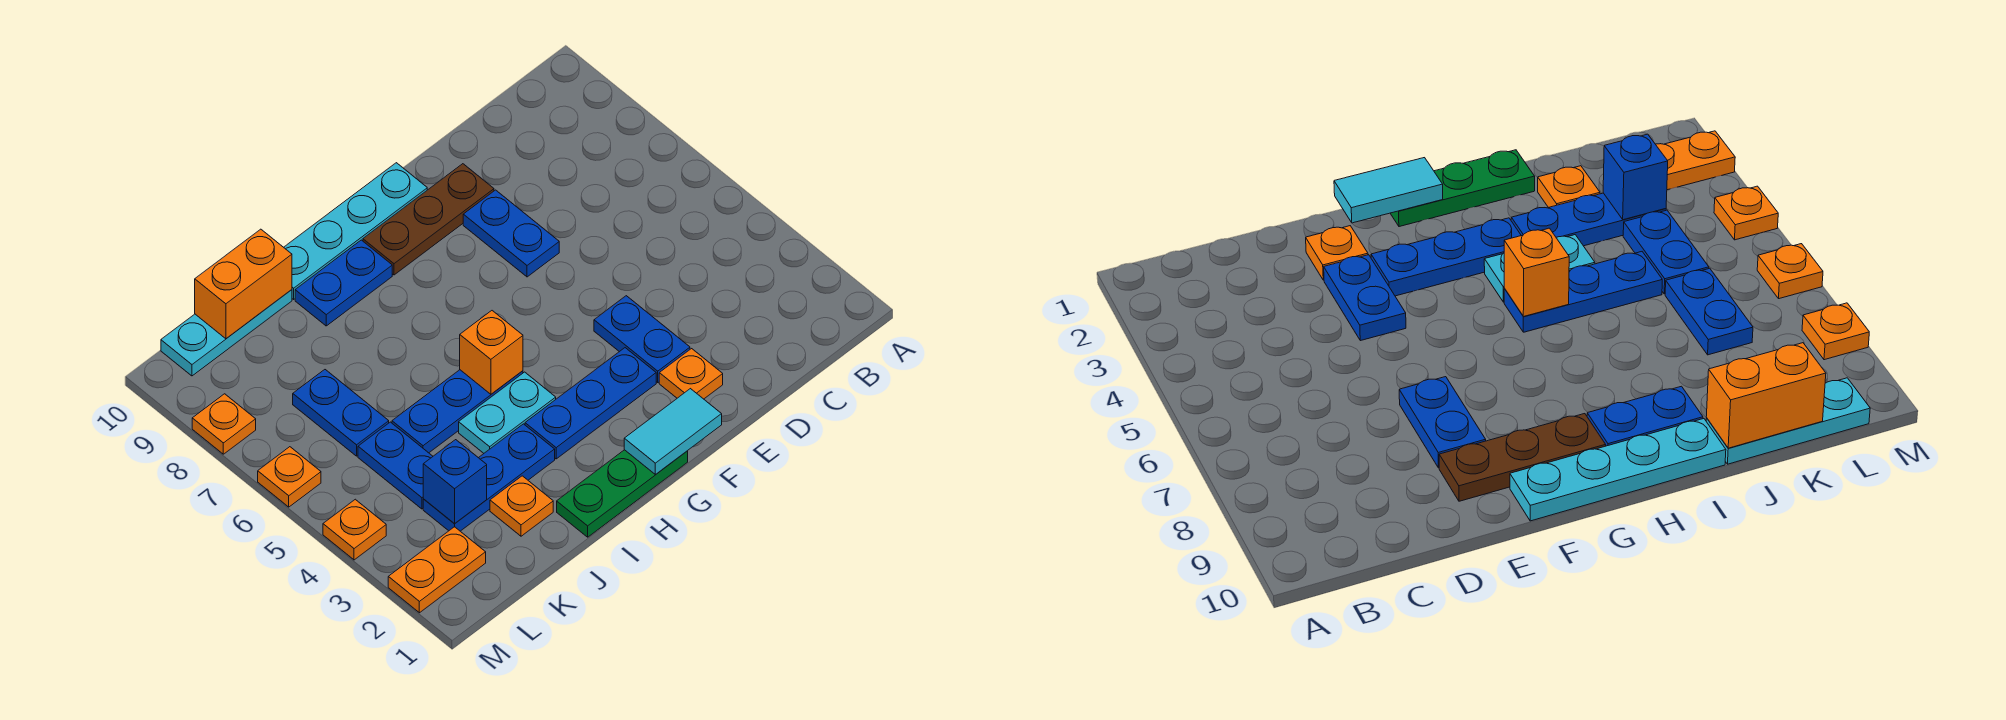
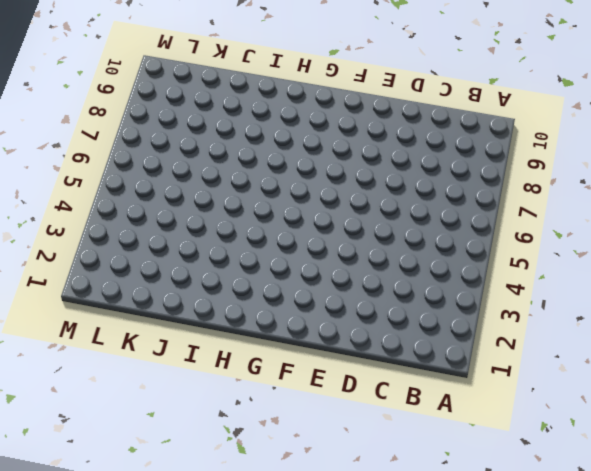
none -> orange 1x1 plate [659,349,723,399]
none -> blue 1x2 plate [594,296,690,382]
none -> blue 1x2 plate [463,190,559,277]

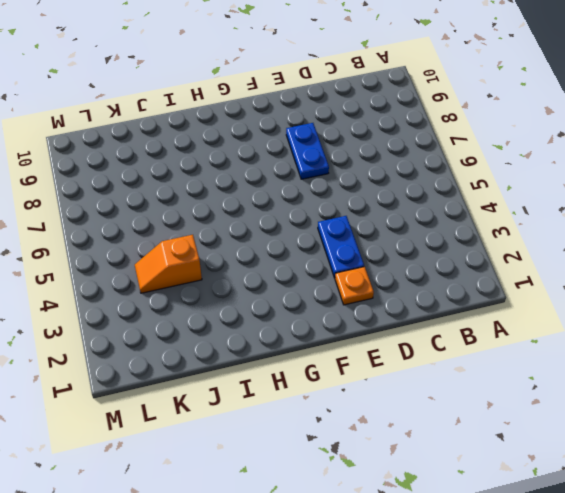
orange 1x2 slope [135,235,202,293] -> blue 1x2 plate [358,422,433,509]
none -> brown 1x3 plate [363,164,494,275]
none -> blue 1x3 plate [525,348,656,459]
none -> cyan 1x4 plate [284,163,427,299]

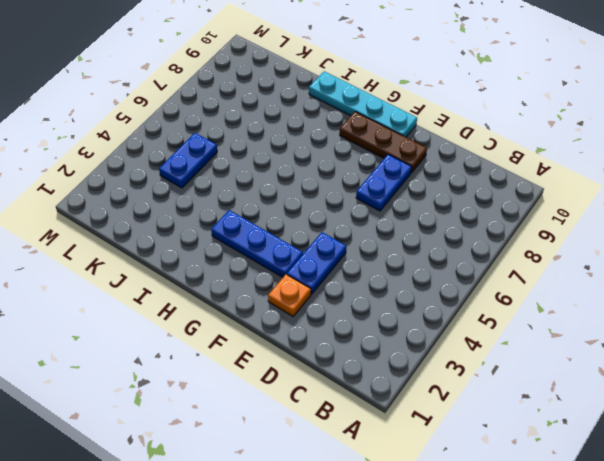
none -> green 1x3 plate [557,450,688,537]
none -> cyan 1x2 plate [459,372,556,453]
none -> blue 1x3 plate [392,370,523,453]

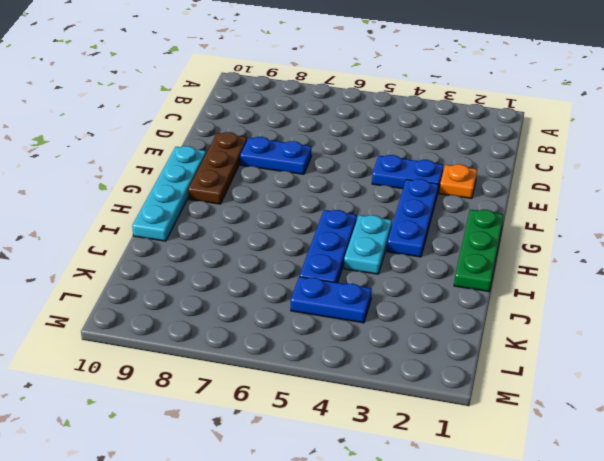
none -> blue 1x2 plate [295,240,392,326]
none -> blue 1x3 plate [423,424,555,531]
none -> orange 1x1 plate [490,476,553,536]

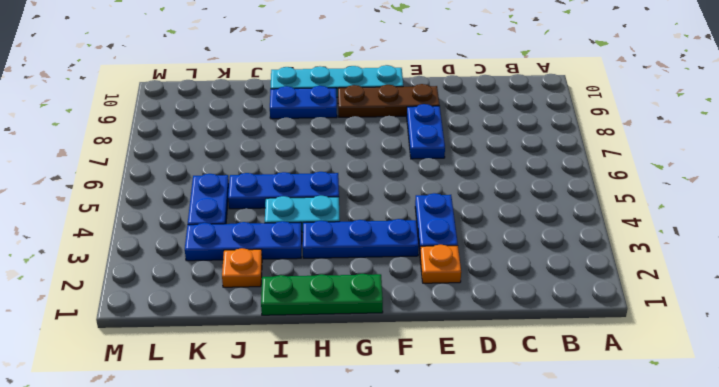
none -> cyan 1x3 plate [161,290,292,376]
none -> blue 1x2 plate [293,370,389,456]
none -> orange 1x2 plate [388,527,486,613]

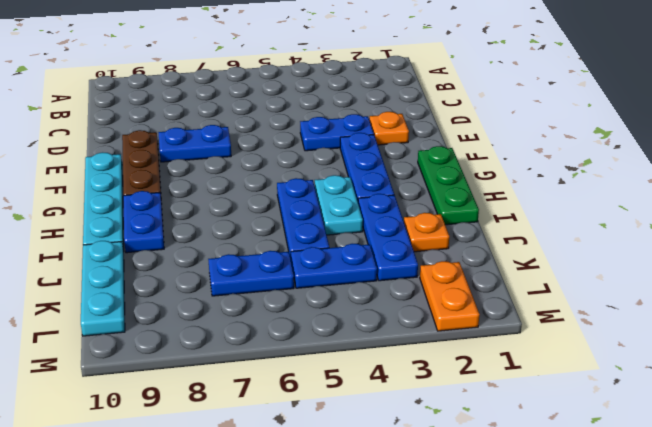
none -> orange 1x1 plate [323,499,386,560]
none -> orange 1x1 plate [258,447,321,507]
none -> orange 1x1 plate [192,394,256,454]

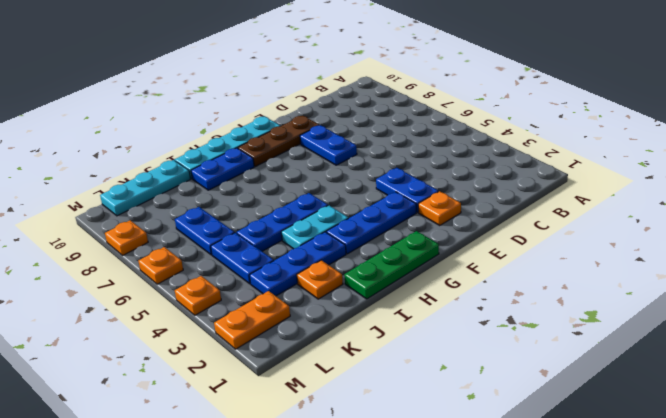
none -> cyan 1x2 tile [624,389,722,475]
none -> orange 1x1 brick [460,311,523,394]
none -> orange 1x2 brick [195,229,292,339]

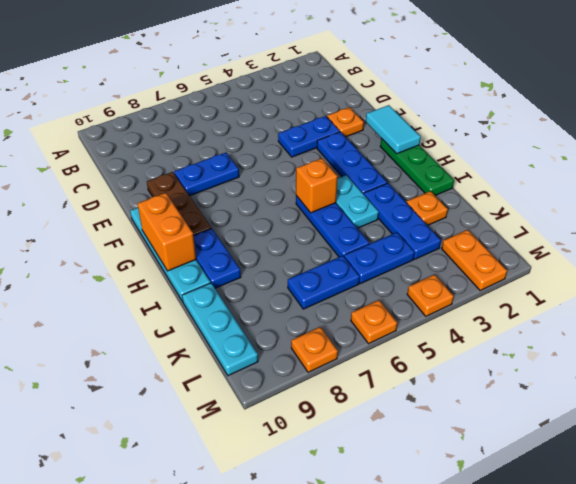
orange 1x2 brick [138,193,196,271] -> orange 1x2 brick moved to [195,229,292,339]
none -> blue 1x1 brick [423,440,487,523]

